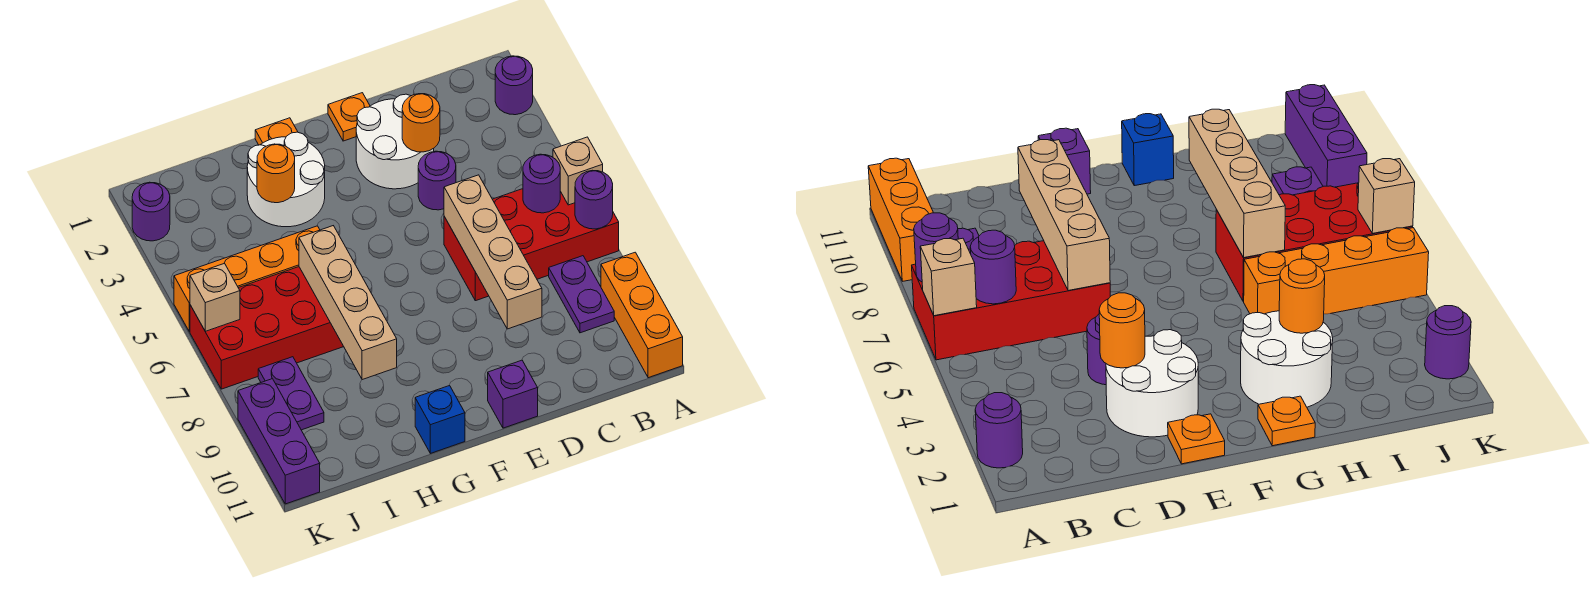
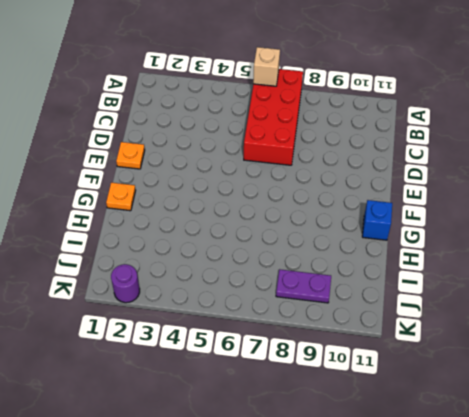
none -> purple 1x1 round brick [495,56,533,115]
none -> orange 1x3 brick [601,252,683,378]
none -> purple 1x2 plate [549,256,614,333]

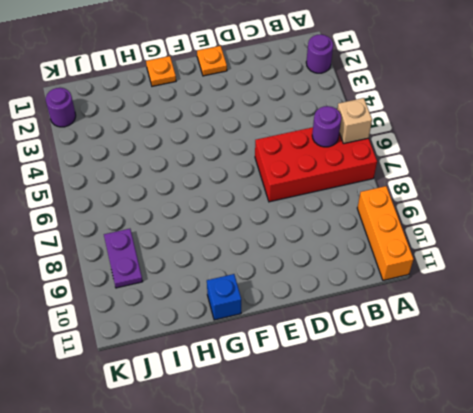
none -> purple 1x2 plate [549,256,614,333]
none -> white 2x2 round brick [356,94,434,189]
none -> purple 1x1 round brick [418,151,456,210]

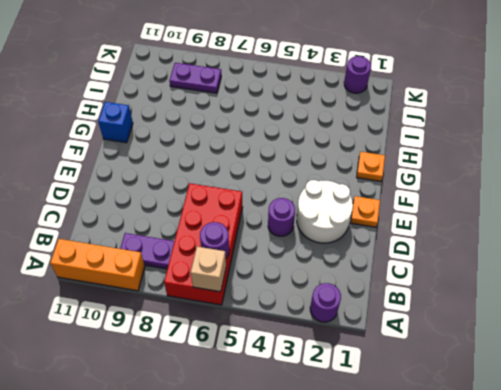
none -> purple 1x1 brick [488,360,538,428]
none -> white 2x2 round brick [247,132,325,227]
none -> orange 1x4 brick [174,226,320,332]

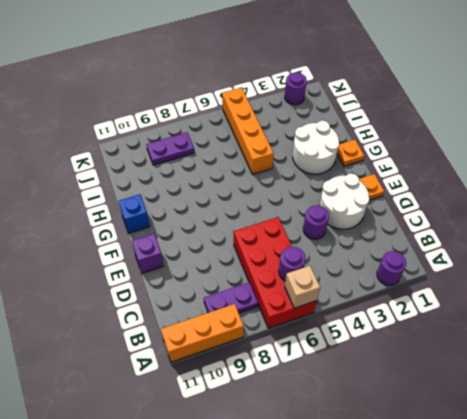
none -> red 2x4 brick [190,267,344,389]
none -> purple 1x3 brick [238,379,320,504]
none -> purple 1x1 round brick [575,170,613,229]

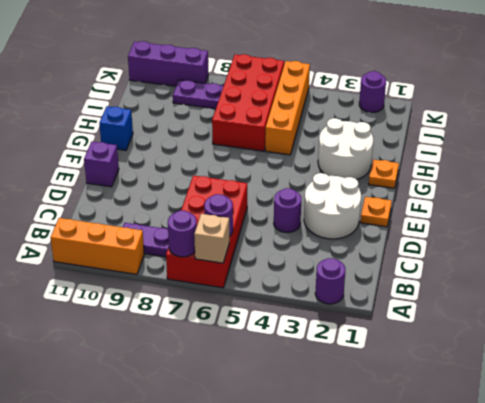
none -> orange 1x1 round brick [402,94,440,152]
none -> tan 1x4 brick [444,175,542,329]
none -> orange 1x1 round brick [257,144,295,203]

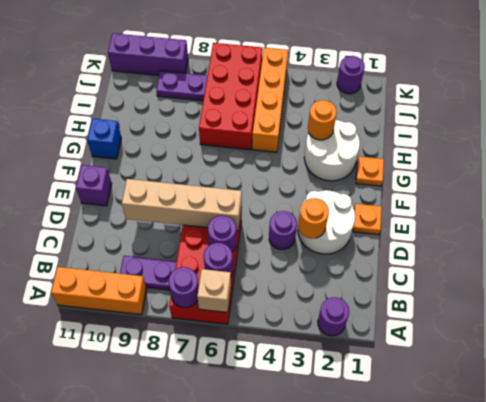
purple 1x1 round brick [208,216,237,252] -> none
none -> tan 1x4 brick [299,226,397,380]
none -> tan 1x1 brick [190,263,240,331]

